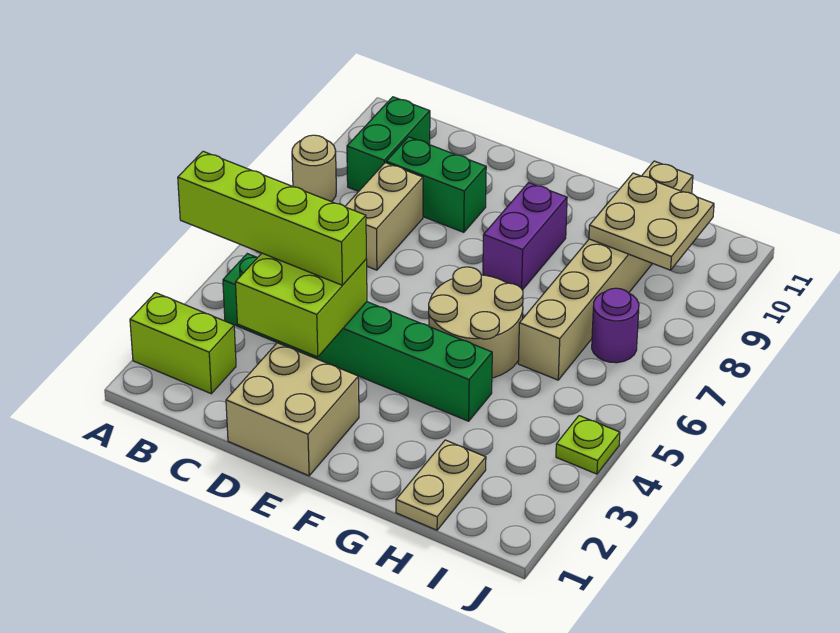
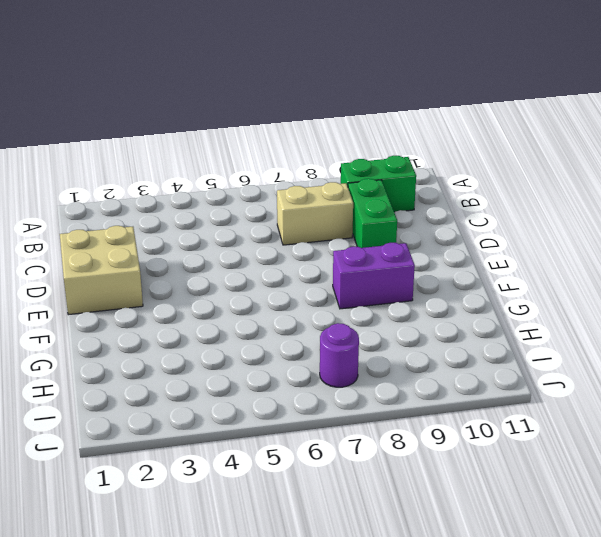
none -> lime 1x2 brick [130,293,236,394]
none -> tan 1x1 round brick [292,135,336,202]
none -> green 1x6 brick [223,254,492,421]

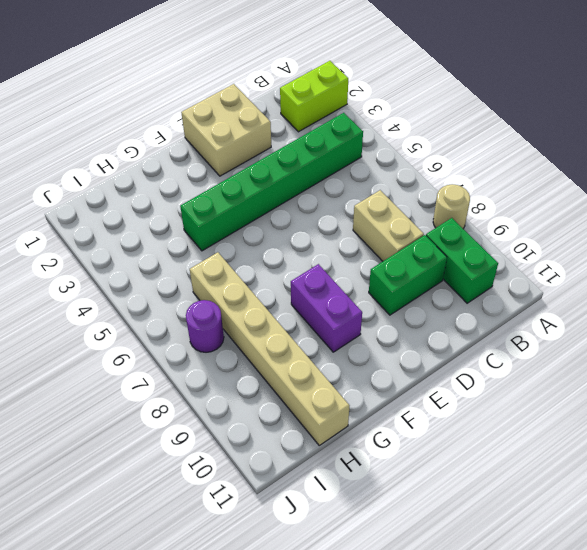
none -> tan 2x2 round brick [429,267,523,378]
none -> tan 1x2 plate [396,440,486,530]
none -> lime 1x1 plate [556,416,620,474]

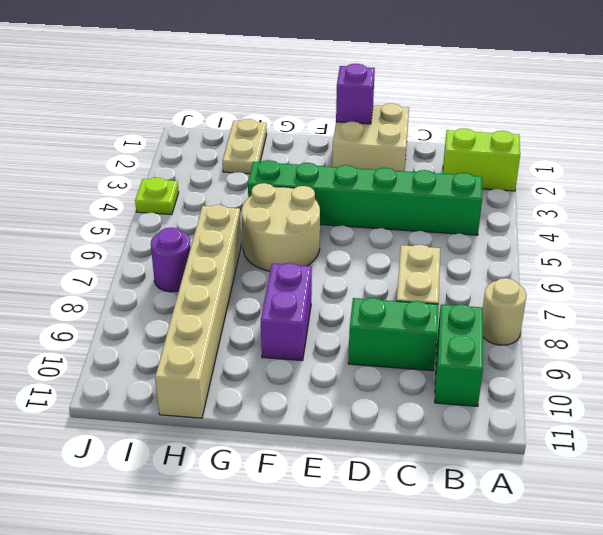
purple 1x1 brick [336,64,375,124] -> none
none -> lime 2x2 brick [236,253,367,357]
none -> tan 2x2 plate [589,173,714,270]
none -> lime 1x4 brick [178,151,366,285]

